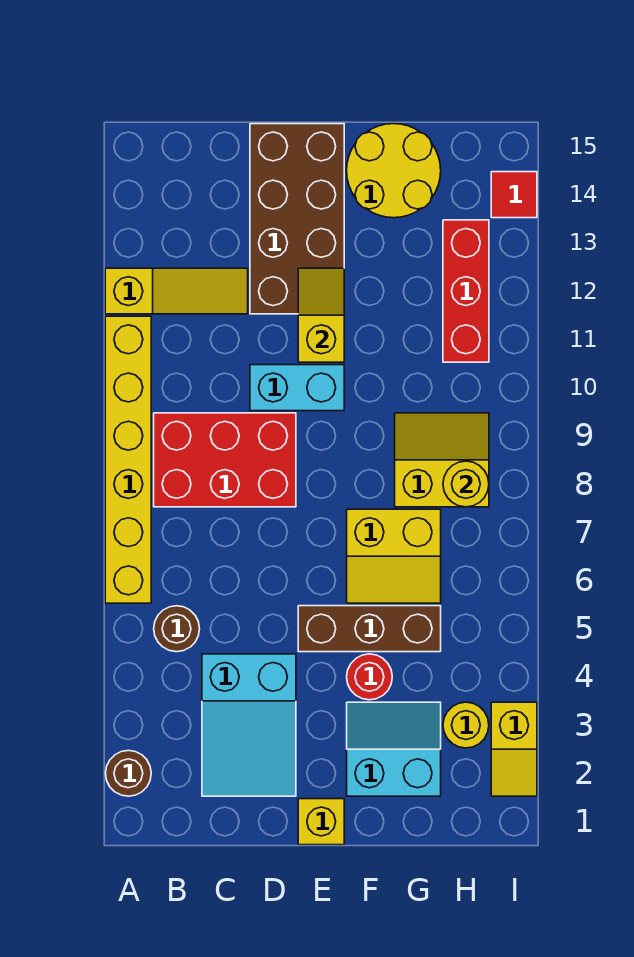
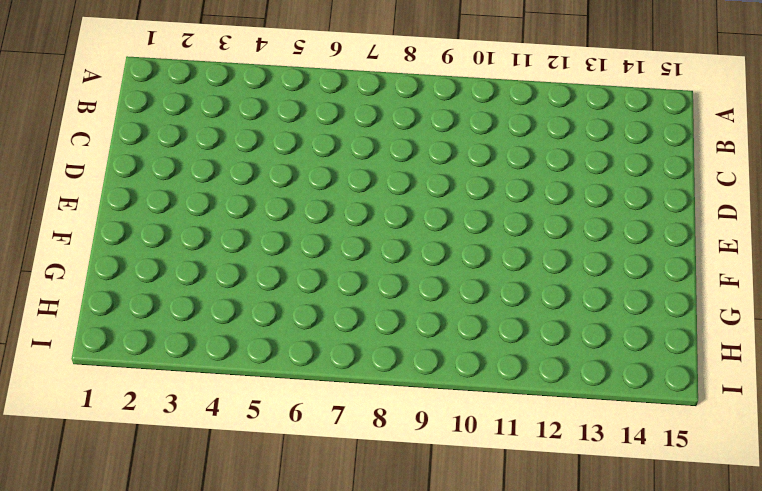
none -> brown 1x1 round brick [105,750,151,796]
none -> yellow 1x6 brick [105,316,151,603]
none -> yellow 1x3 slope [105,268,248,314]

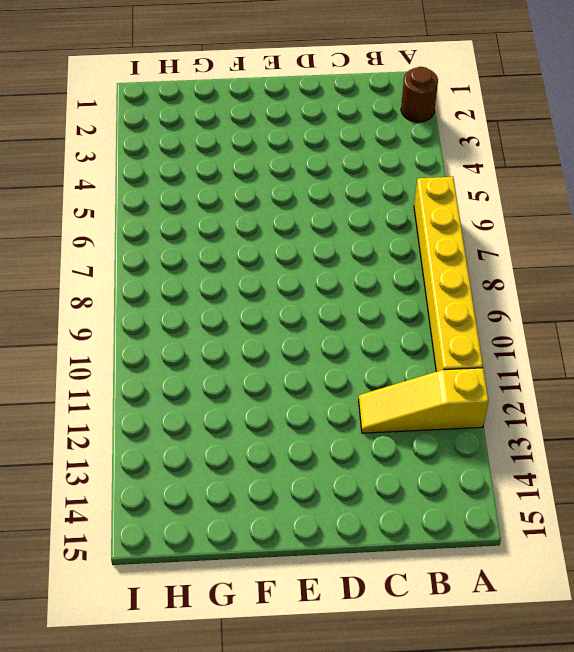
none -> brown 1x1 round brick [154,606,200,652]
none -> red 2x3 brick [154,413,296,507]
none -> cyan 2x3 slope [202,654,296,796]

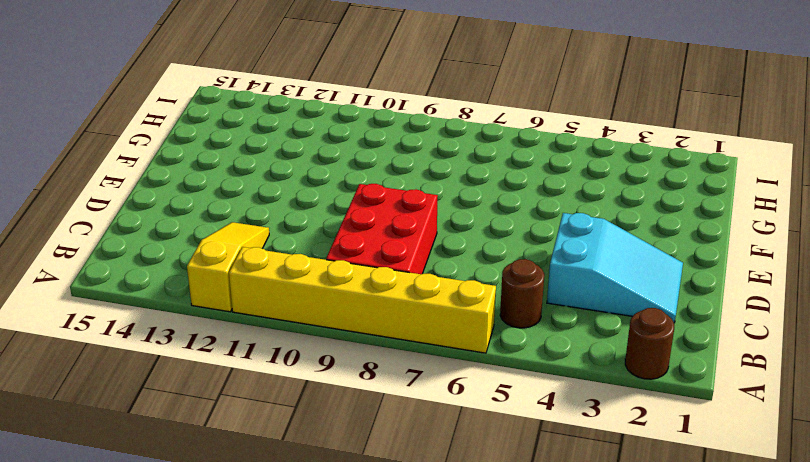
none -> cyan 1x2 brick [250,365,344,411]
none -> brown 2x4 brick [250,124,344,314]
none -> yellow 1x1 brick [298,799,344,845]

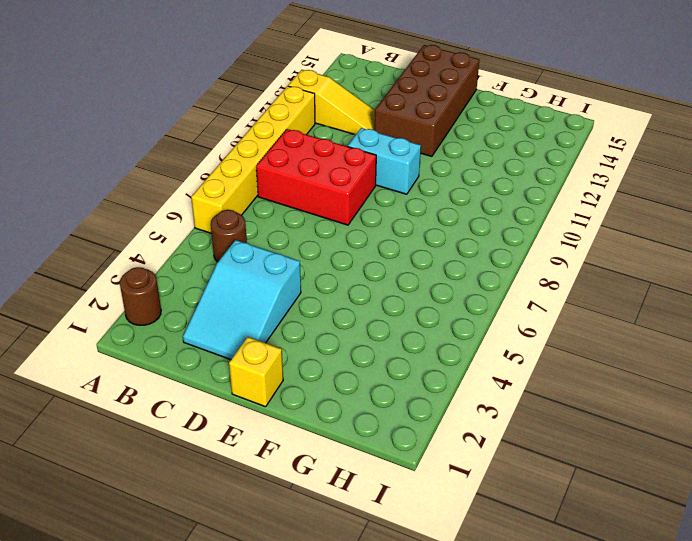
none -> brown 1x3 brick [298,606,441,652]
none -> cyan 2x2 slope [347,702,441,796]
none -> red 1x1 round brick [347,654,392,700]

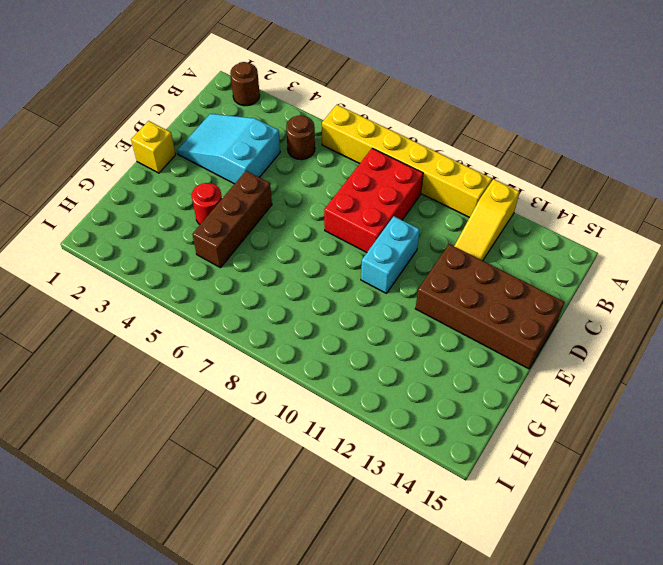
none -> cyan 2x2 slope [347,702,441,796]
none -> yellow 2x2 slope [347,509,441,603]
none -> yellow 2x2 round brick [347,124,441,218]

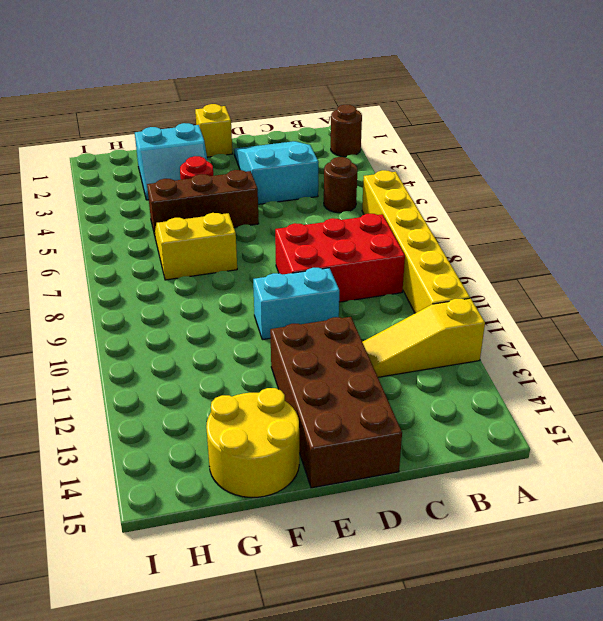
none -> yellow 2x2 slope [395,413,489,507]
none -> yellow 1x1 round brick [443,702,489,748]
none -> red 1x3 brick [443,220,489,362]

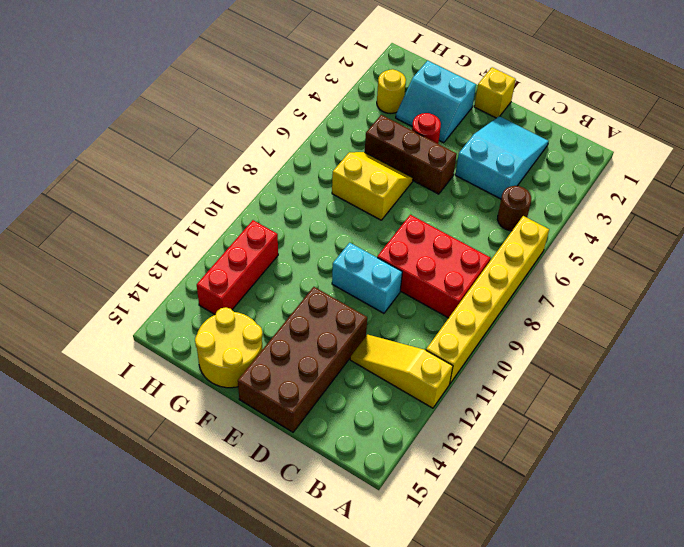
none -> brown 1x1 round brick [105,750,151,796]
none -> yellow 2x2 slope [395,413,489,507]
none -> yellow 1x2 slope [491,702,537,796]

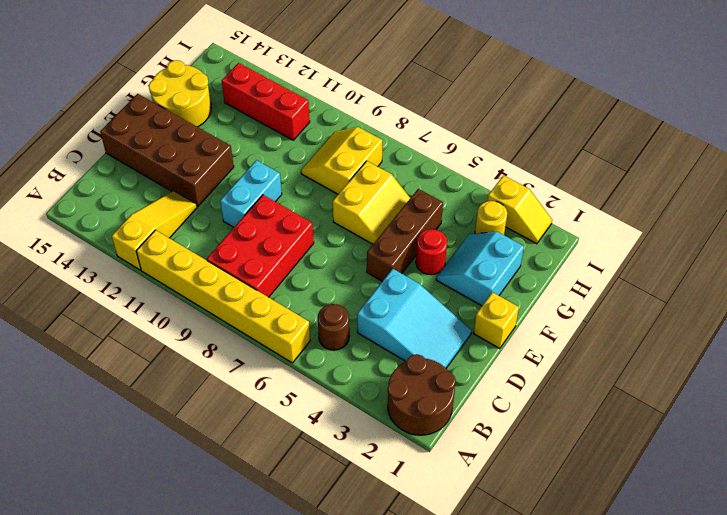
brown 2x2 round brick [388,354,456,435] -> brown 1x1 round brick [105,750,151,796]
none -> red 1x1 tile [491,172,537,218]
none -> yellow 1x2 slope [298,268,344,362]
none -> yellow 1x1 round brick [443,461,489,507]

